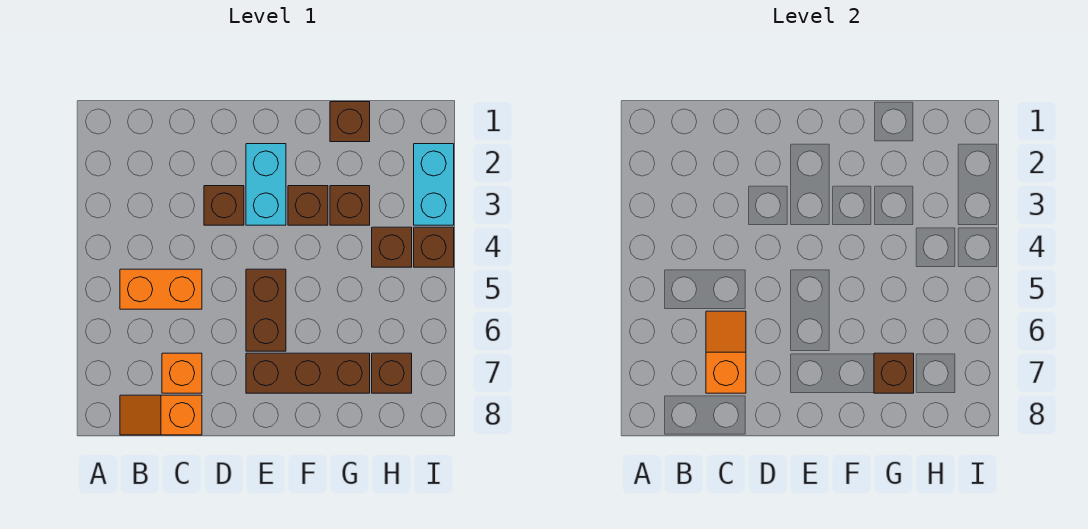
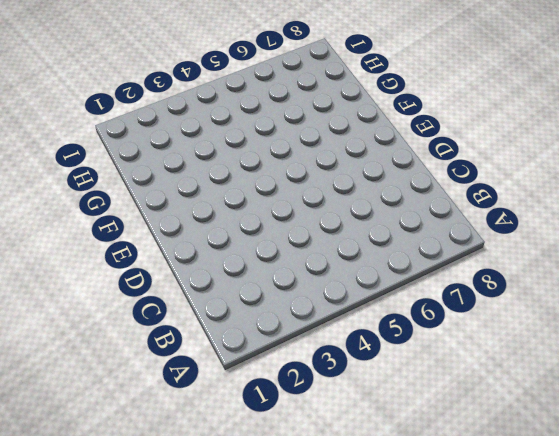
none -> orange 1x2 brick [120,269,202,309]
none -> orange 1x2 slope [120,395,202,435]
none -> orange 1x1 brick [162,353,202,393]

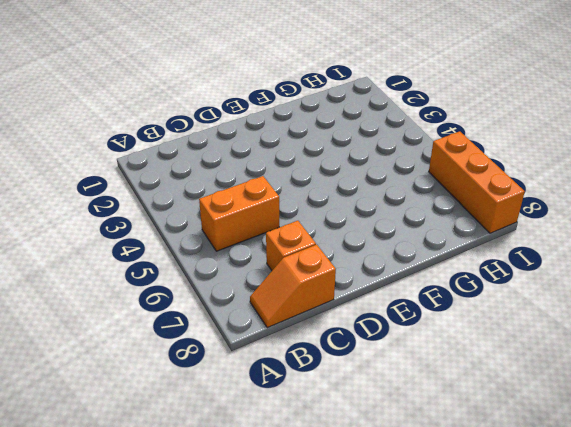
orange 1x3 brick [429,131,525,233] -> none
none -> brown 1x1 brick [204,186,244,225]
none -> cyan 1x2 brick [246,144,286,225]
none -> brown 1x2 brick [246,269,286,351]

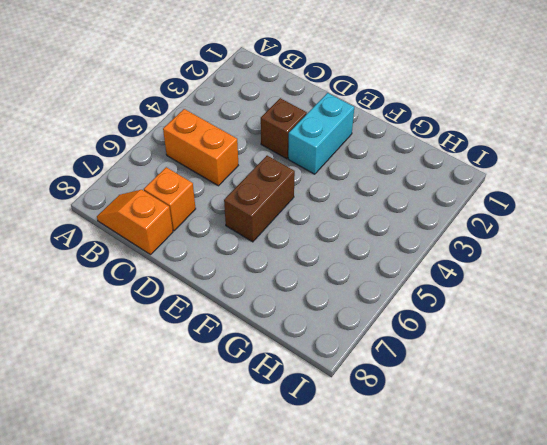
none -> brown 1x3 brick [246,353,370,393]
none -> brown 1x1 brick [288,186,328,225]
none -> brown 1x1 brick [330,102,370,142]

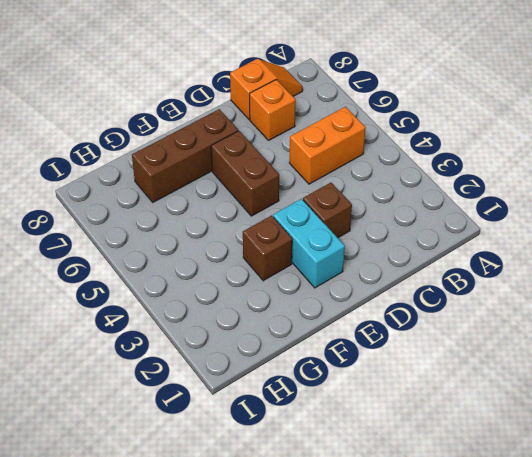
none -> brown 1x1 brick [330,102,370,142]
none -> brown 1x1 brick [330,186,370,225]
none -> brown 1x1 brick [372,227,412,267]

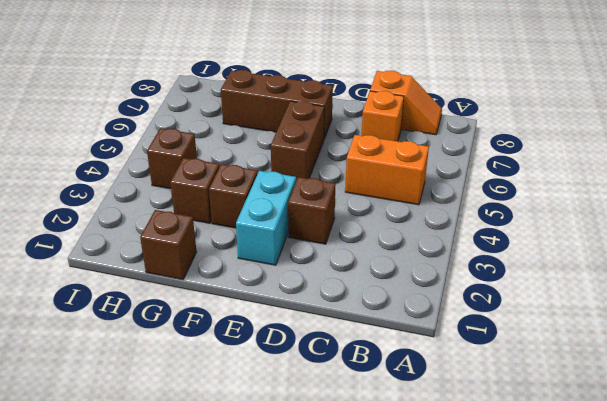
none -> brown 1x1 brick [372,353,412,393]
none -> cyan 1x2 brick [414,144,454,225]
none -> brown 1x1 brick [414,227,454,267]

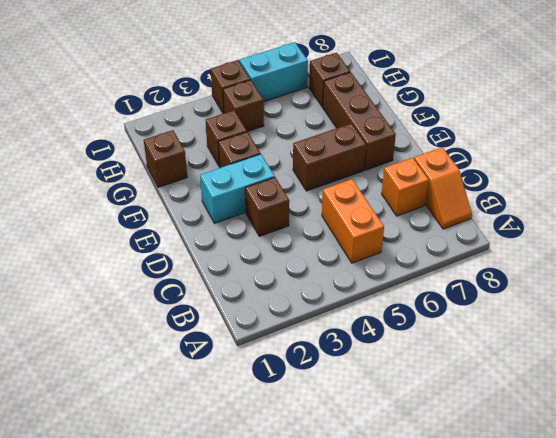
cyan 1x2 brick [240,42,308,101] -> cyan 1x2 brick moved to [414,144,454,225]
none -> orange 1x2 slope [706,311,746,393]
none -> brown 1x1 brick [874,353,914,393]

